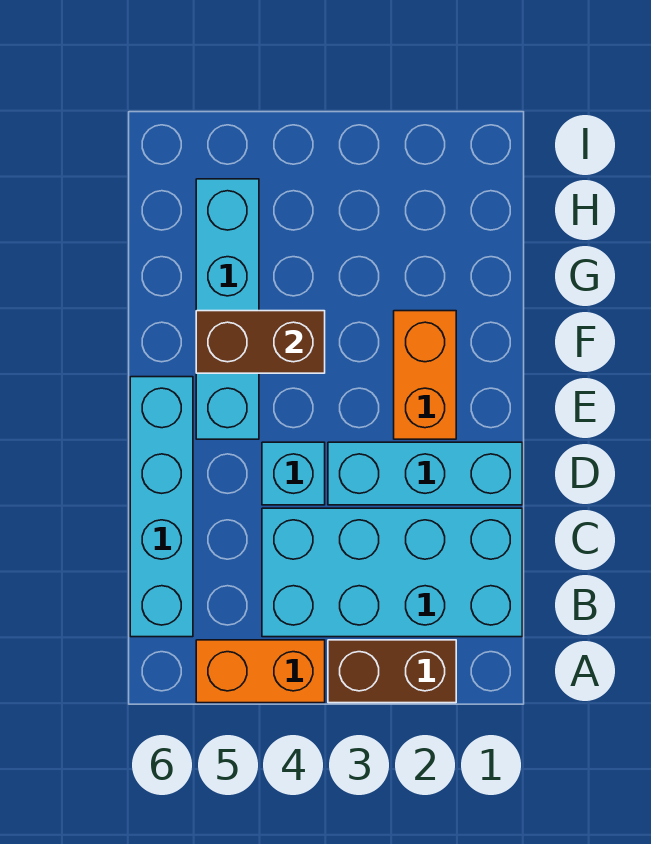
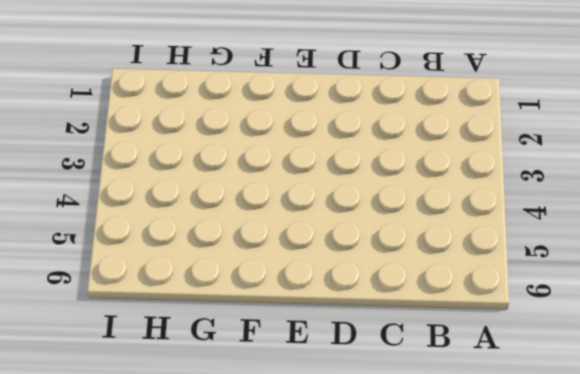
none -> brown 1x2 brick [328,640,456,703]
none -> orange 1x2 brick [196,640,325,703]

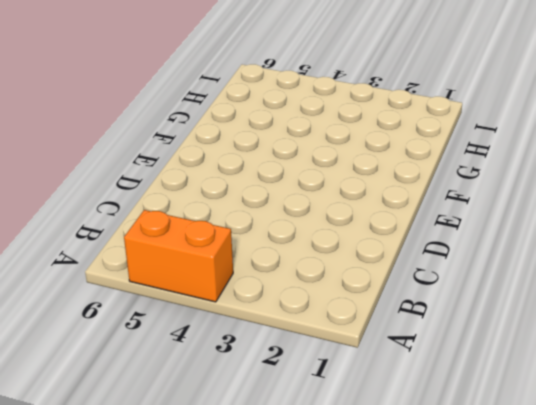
none -> brown 1x2 brick [328,640,456,703]
none -> cyan 2x4 brick [262,508,522,637]

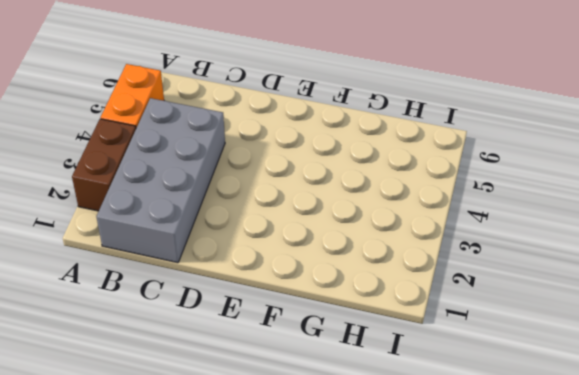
grey 2x4 brick [96,98,225,263] -> cyan 2x4 brick [262,508,522,637]
none -> cyan 1x4 brick [130,377,193,637]
none -> cyan 1x3 brick [328,442,522,505]

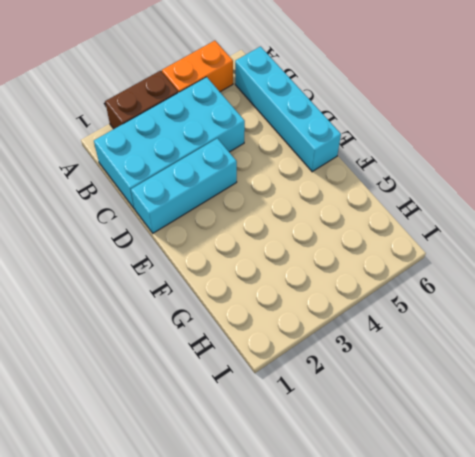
none -> cyan 1x1 brick [262,442,325,505]
none -> orange 1x2 brick [394,311,456,439]

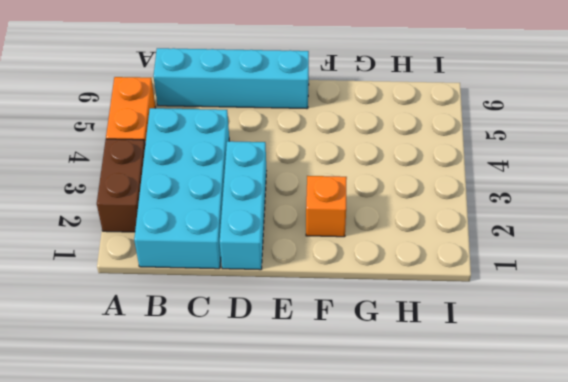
orange 1x1 brick [306,176,347,237] -> orange 1x2 brick [394,311,456,439]
none -> cyan 1x1 brick [262,442,325,505]
none -> cyan 1x4 brick [196,179,259,439]

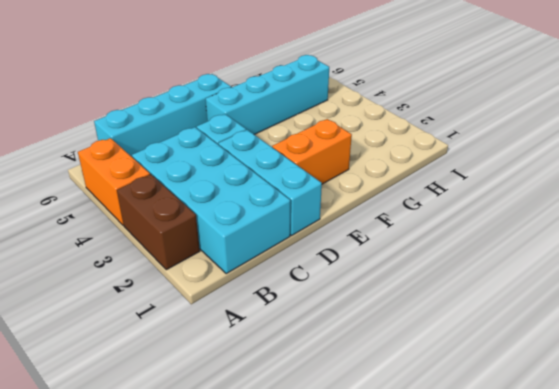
none -> brown 1x2 brick [196,311,325,373]

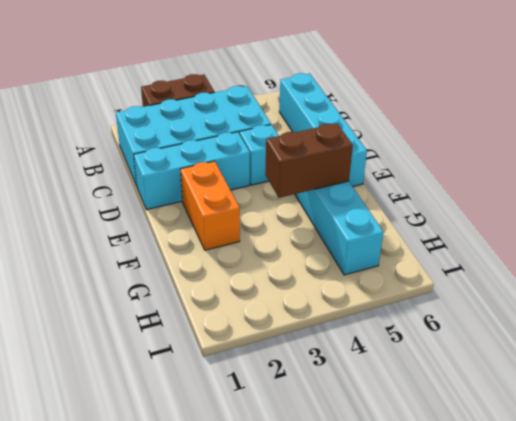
none -> orange 1x2 brick [196,640,325,703]

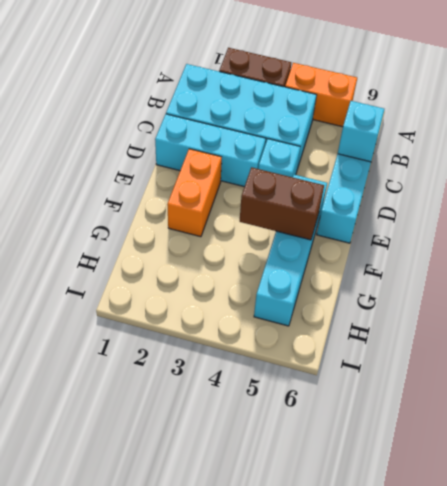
cyan 1x1 brick [338,101,384,162] -> none

